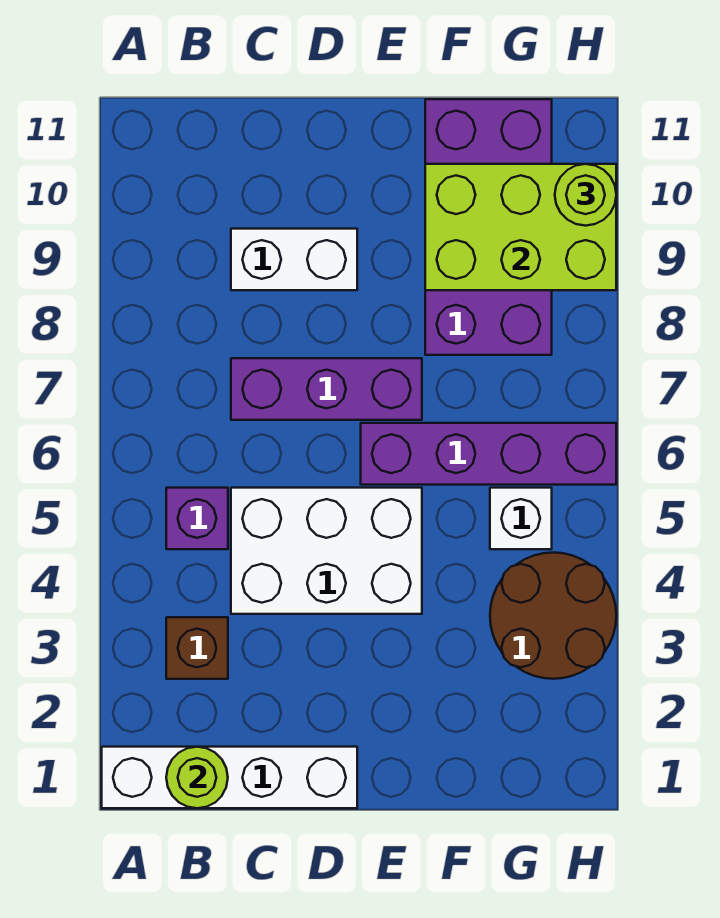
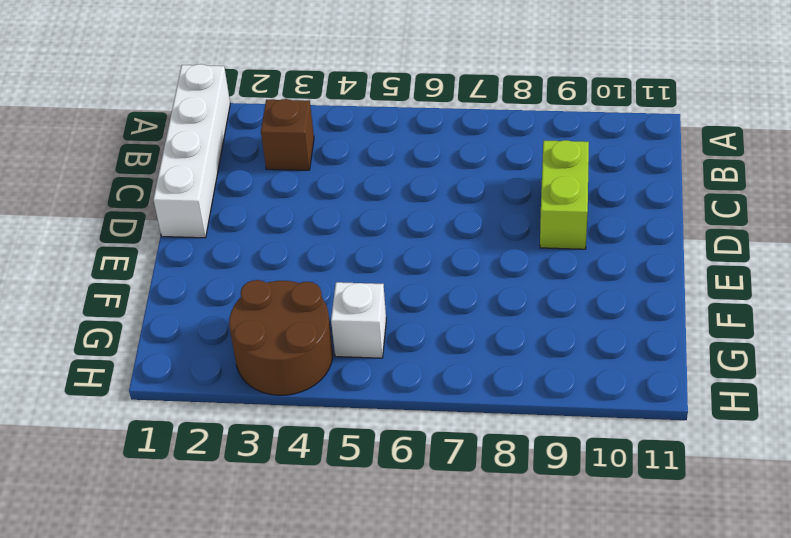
lime 1x2 brick [540,140,589,249] -> white 1x2 brick [231,229,357,290]
none -> purple 1x1 brick [166,488,228,549]
none -> white 2x3 brick [231,488,422,614]
none -> purple 1x3 brick [231,358,422,420]

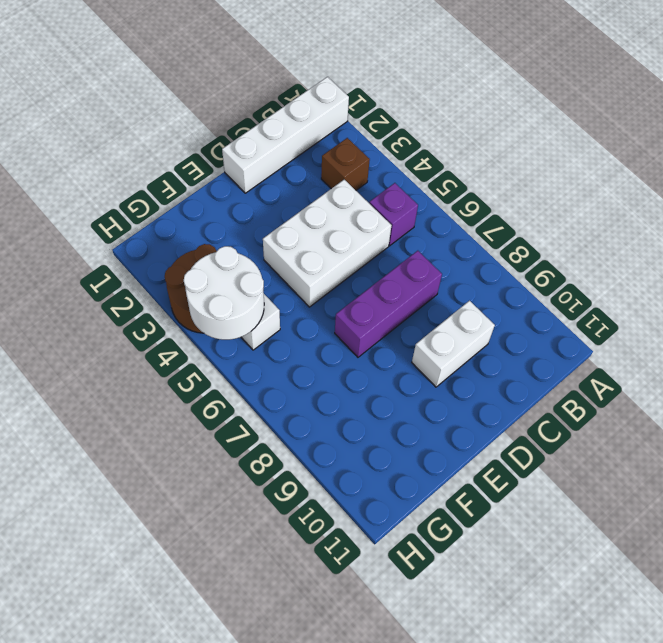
white 2x2 round brick [184,246,264,340] -> none
none -> purple 1x4 brick [361,423,616,485]
none -> purple 2x4 brick [425,99,552,355]
none -> lime 1x1 round brick [166,747,228,808]

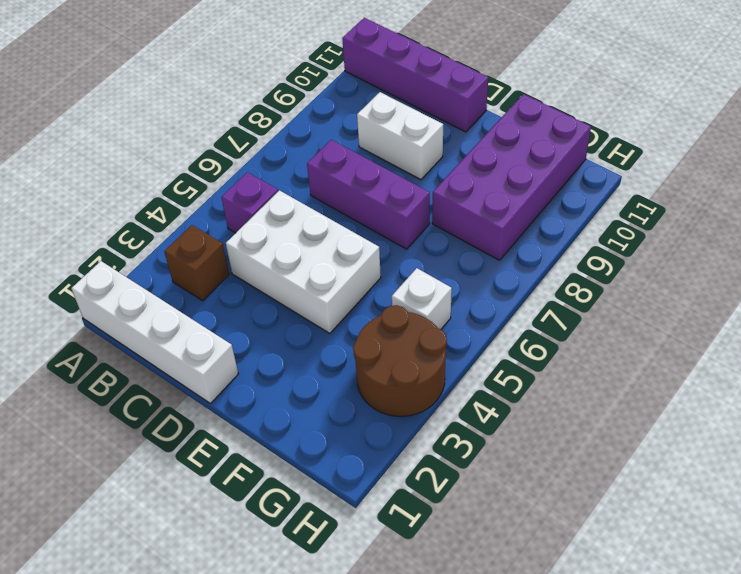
purple 1x4 brick [342,18,488,132] -> purple 1x4 brick moved to [361,423,616,485]
none -> lime 1x1 round brick [166,747,228,808]
none -> lime 2x3 brick [425,164,616,290]
none -> lime 1x1 round brick [555,164,616,226]

